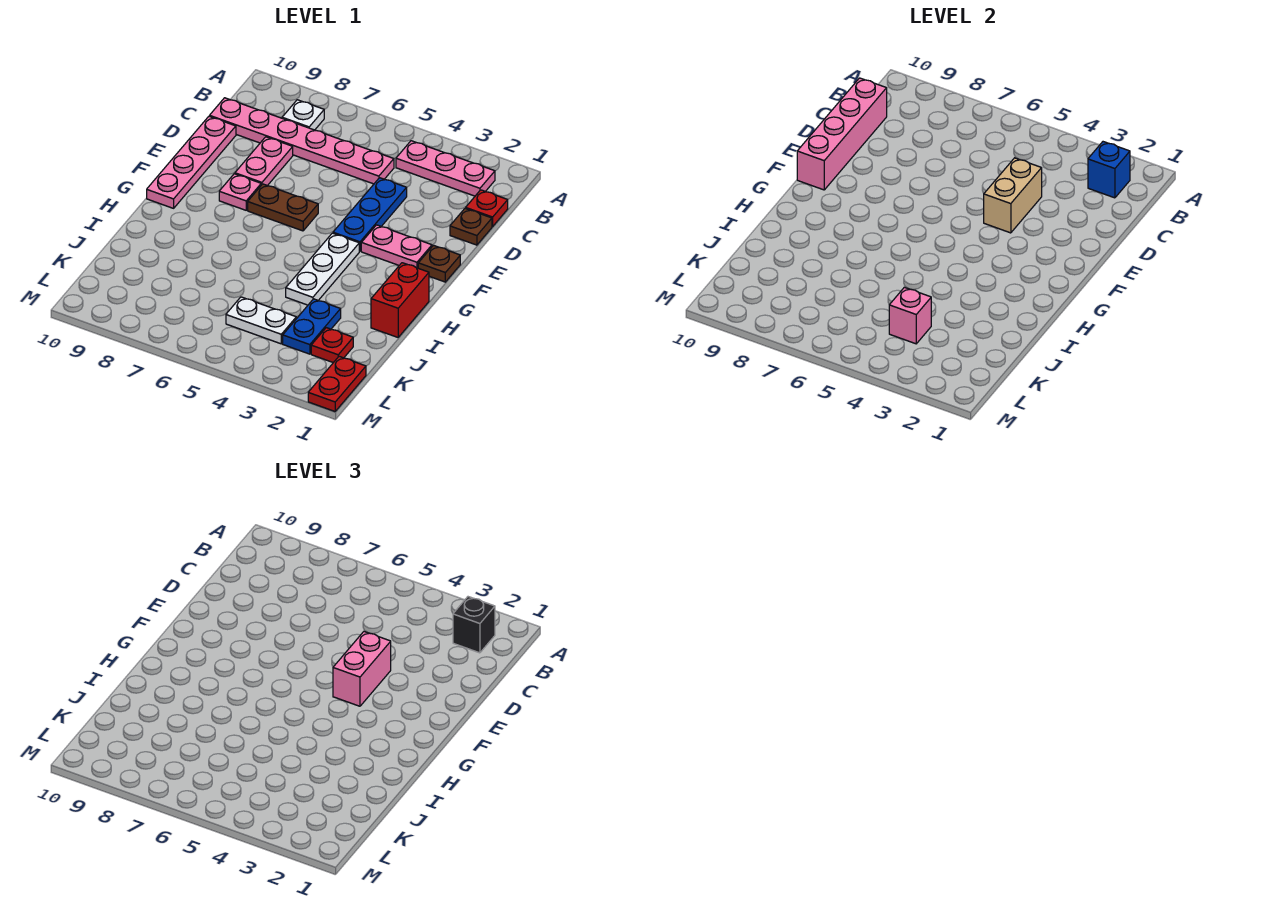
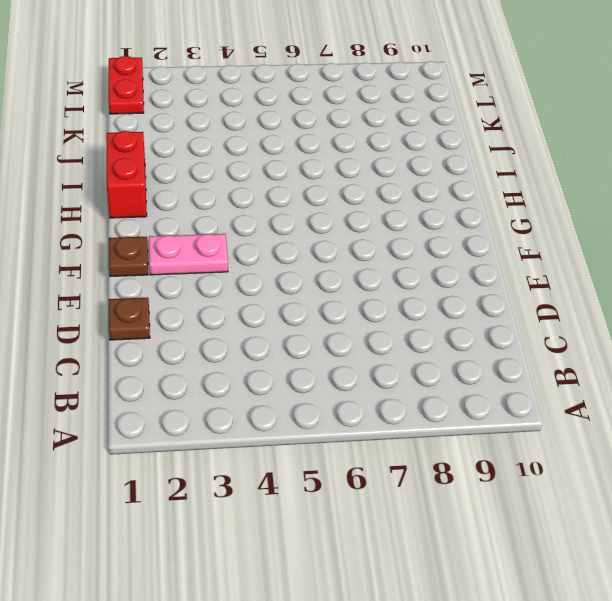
none -> pink 1x3 plate [396,141,495,196]
none -> white 1x1 plate [282,100,324,130]
none -> red 1x1 plate [466,190,508,227]

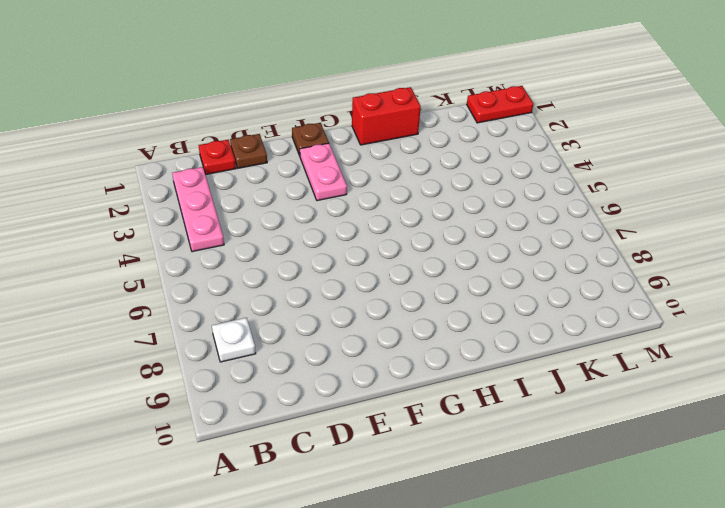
none -> pink 1x6 plate [210,98,394,184]
none -> blue 1x3 plate [333,178,407,251]
none -> pink 1x2 plate [235,137,293,186]

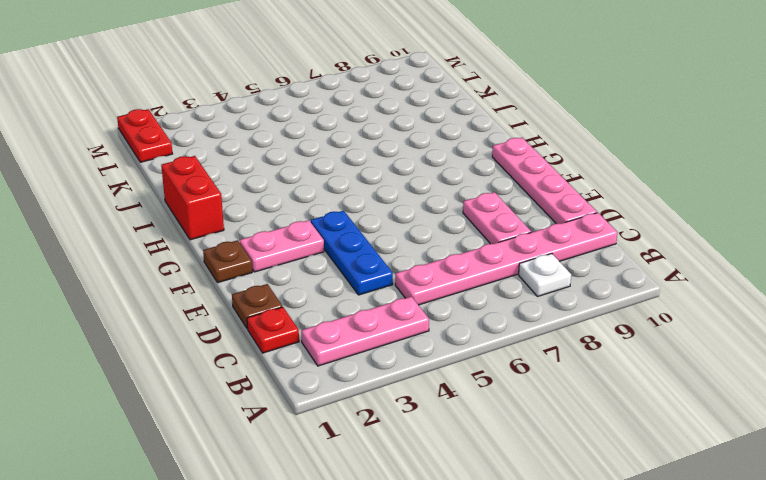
none -> brown 1x2 plate [248,184,318,231]
none -> pink 1x1 plate [219,174,261,210]
none -> white 1x3 plate [286,233,359,305]

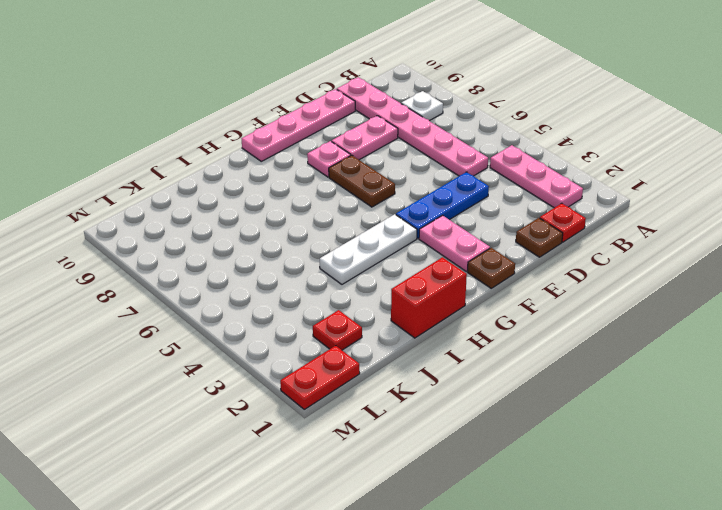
none -> blue 1x2 plate [283,299,341,354]
none -> white 1x2 plate [226,297,296,344]
none -> blue 1x1 brick [1088,142,1130,198]

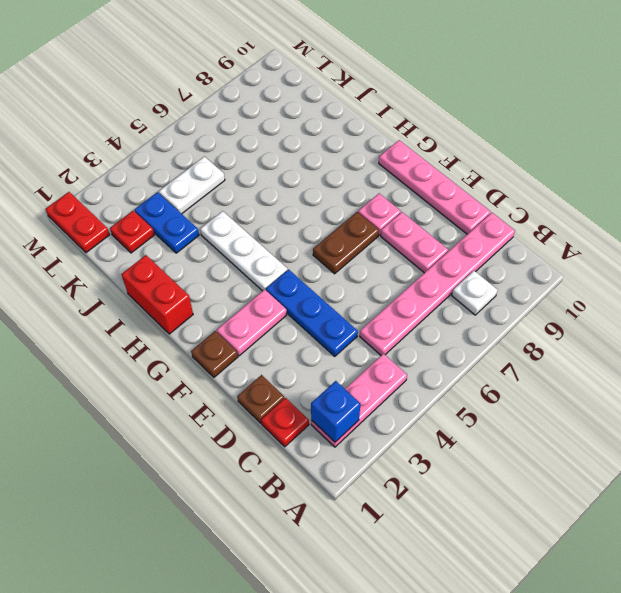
none -> pink 1x4 brick [797,78,887,190]
none -> tan 1x2 brick [984,158,1042,233]
none -> pink 1x1 brick [889,287,931,344]

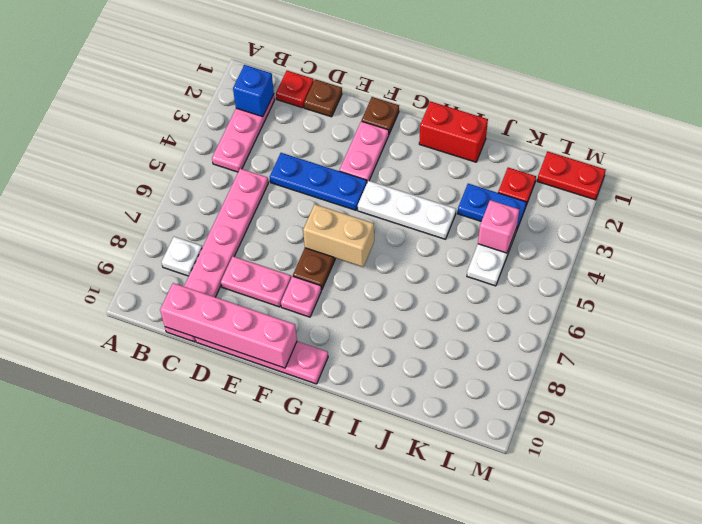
tan 1x2 brick [303,204,374,267] -> tan 1x2 brick moved to [984,158,1042,233]
none -> black 1x1 brick [453,597,495,653]
none -> pink 1x2 brick [333,632,391,706]

